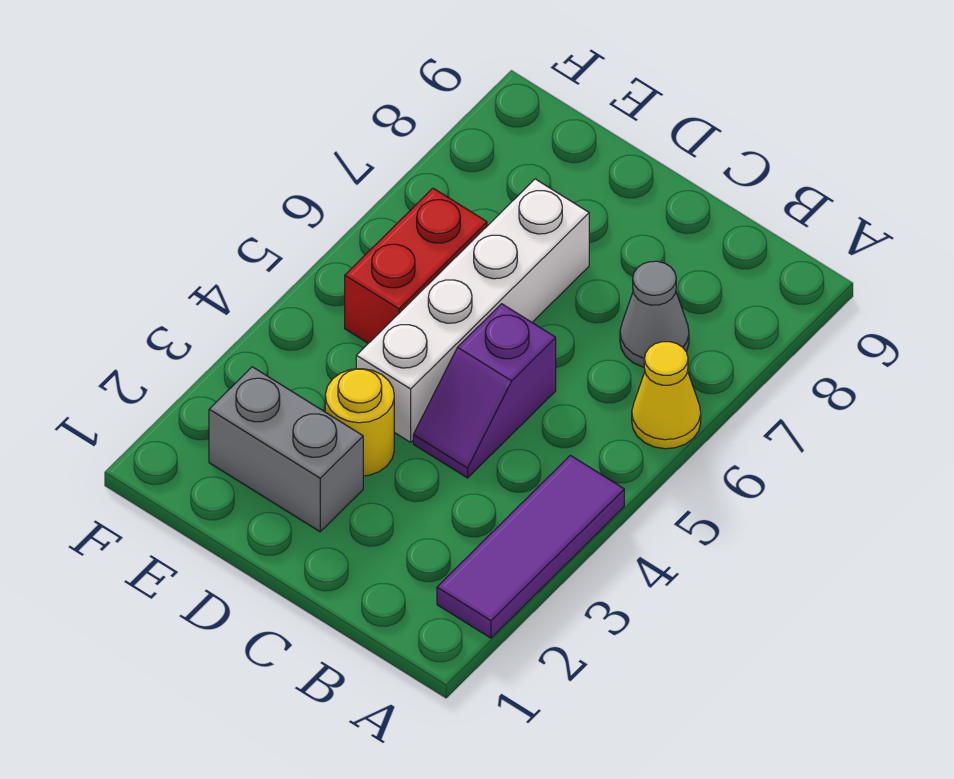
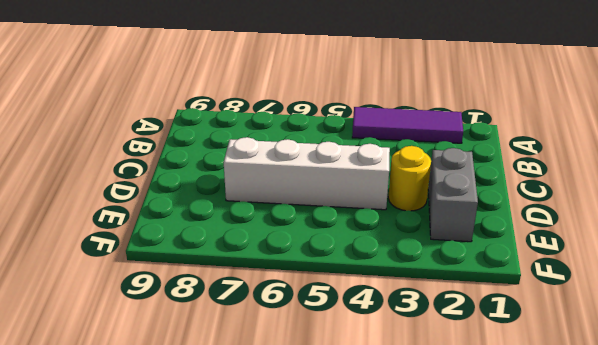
none -> yellow 1x1 cone [632,342,701,449]
none -> grey 1x1 cone [620,261,689,367]

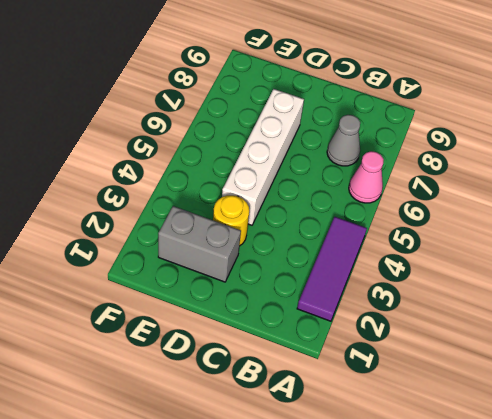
pink 1x1 cone [349,151,384,203] -> yellow 1x1 cone [632,342,701,449]
none -> purple 1x2 slope [413,304,556,478]
none -> red 1x2 brick [345,188,487,343]

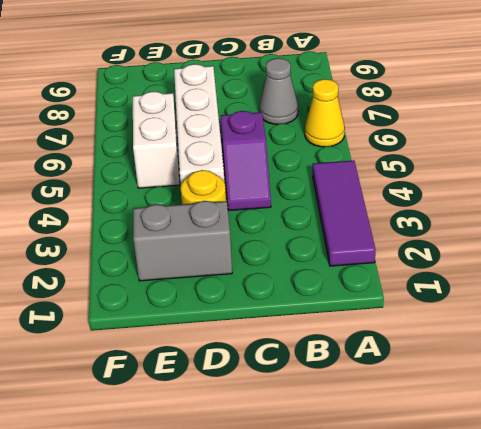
white 1x2 brick [133,92,180,188] -> red 1x2 brick [345,188,487,343]

